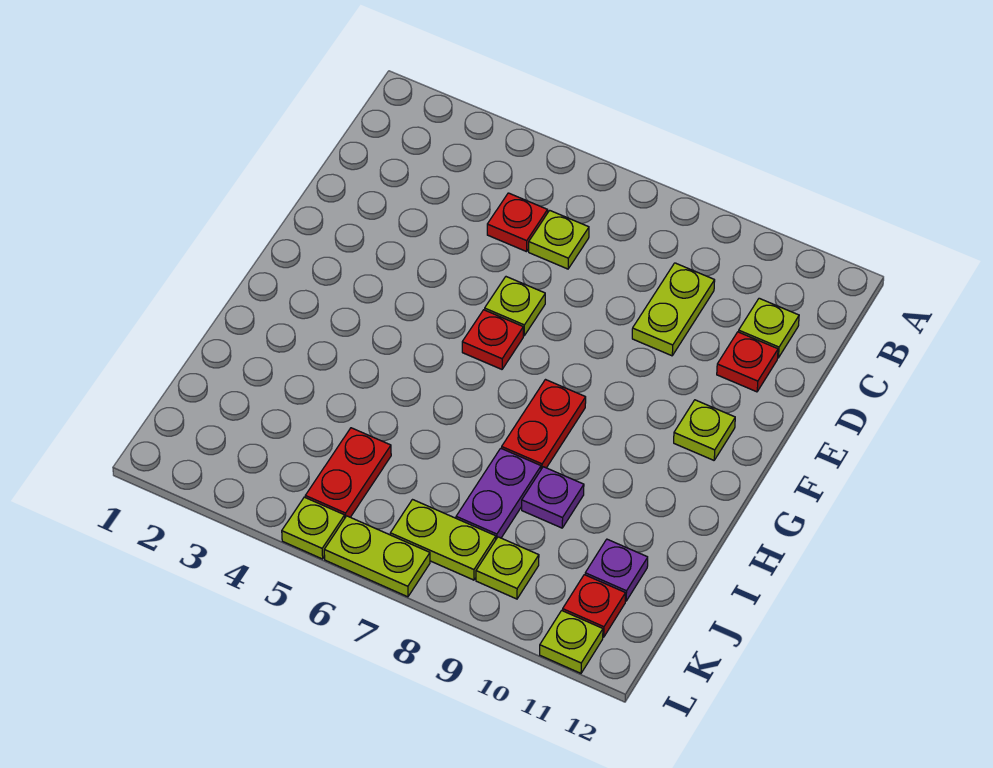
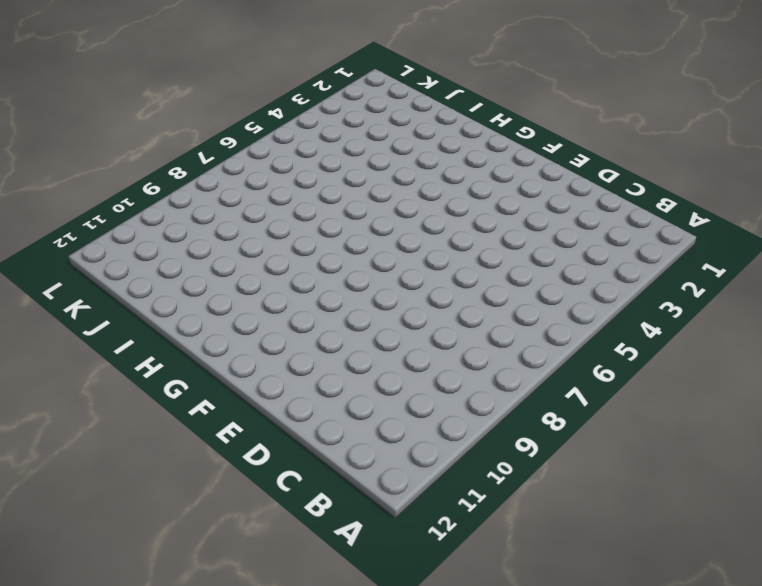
none -> red 1x1 plate [487,193,548,252]
none -> lime 1x1 plate [529,210,589,269]
none -> lime 1x2 plate [632,263,715,356]

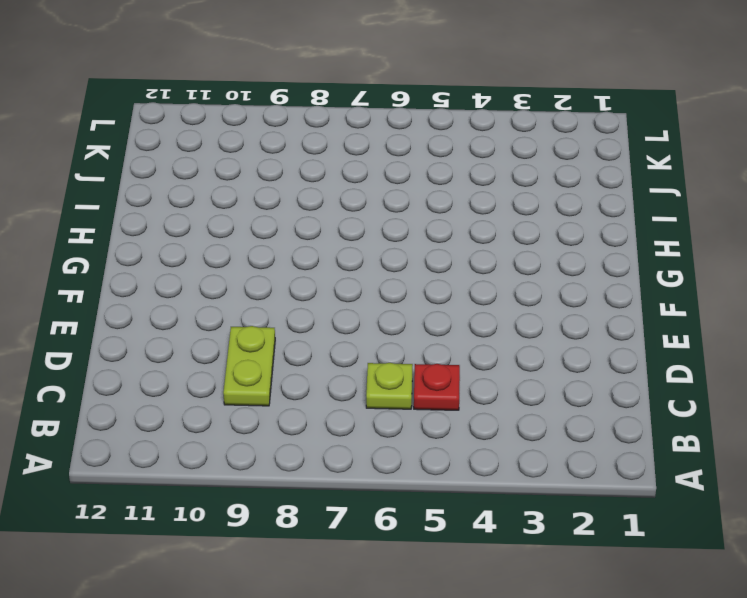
none -> lime 1x1 plate [739,298,799,358]
none -> red 1x1 plate [717,332,778,392]
none -> lime 1x1 plate [485,277,545,336]

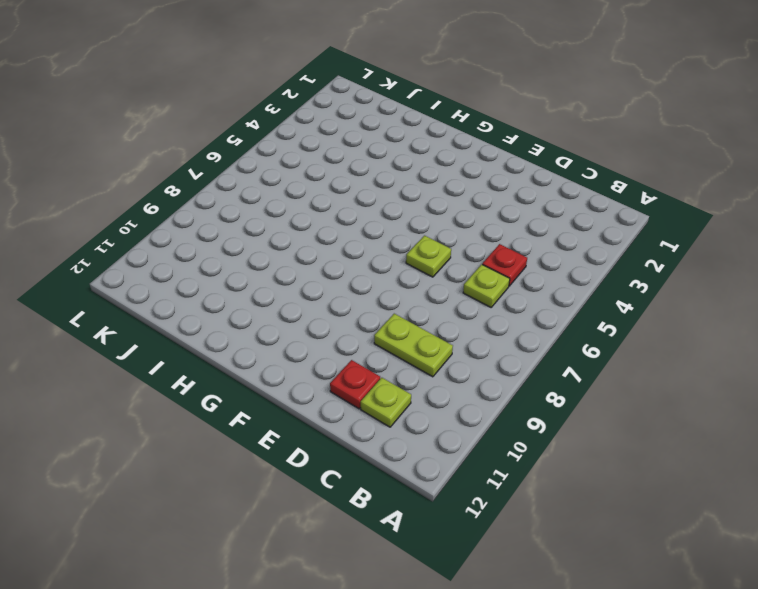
none -> red 1x1 plate [462,310,523,369]
none -> lime 1x1 plate [674,400,735,460]
none -> red 1x2 plate [502,380,586,469]

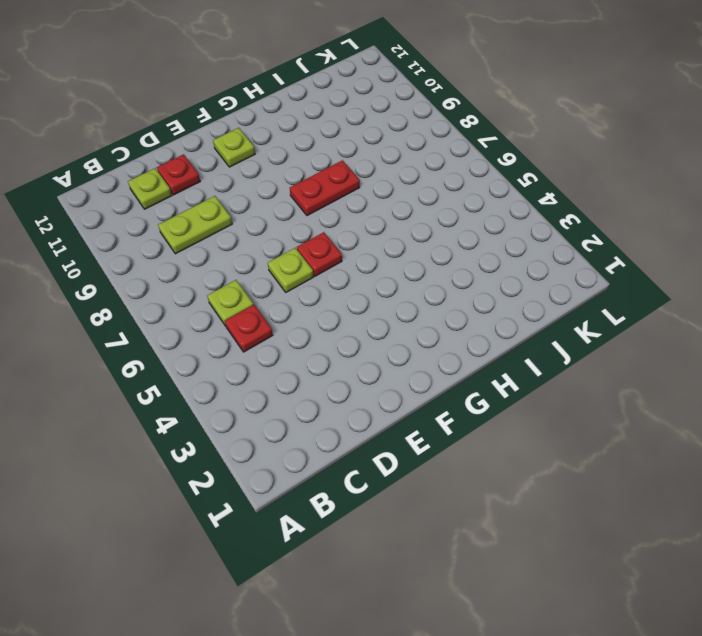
none -> purple 1x2 plate [456,448,541,539]
none -> purple 1x1 plate [522,467,584,528]
none -> red 1x2 plate [305,428,391,517]

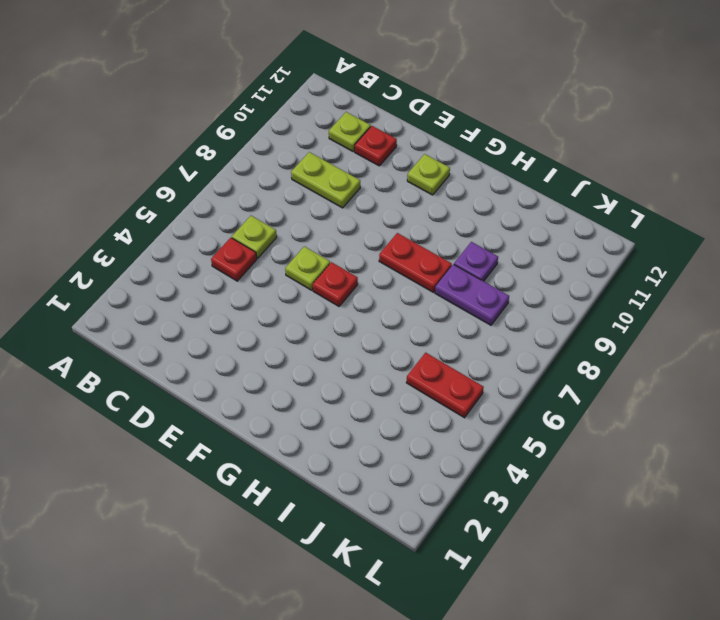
none -> purple 1x1 plate [585,539,648,601]
none -> lime 1x2 plate [390,500,496,580]
none -> lime 1x1 plate [476,537,539,599]

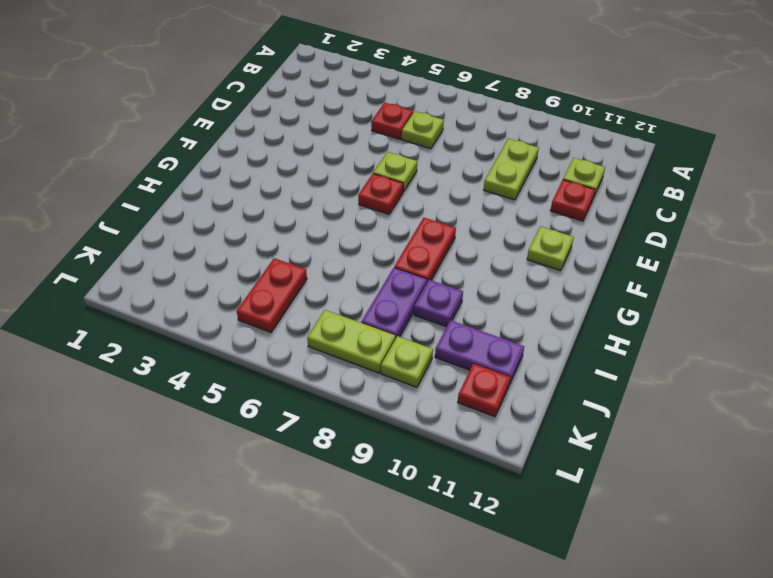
purple 1x2 plate [435,320,524,384] -> purple 1x1 plate [585,539,648,601]
none -> lime 1x1 plate [282,497,345,559]
none -> lime 1x2 plate [324,516,430,597]
none -> lime 1x1 plate [540,611,603,673]

